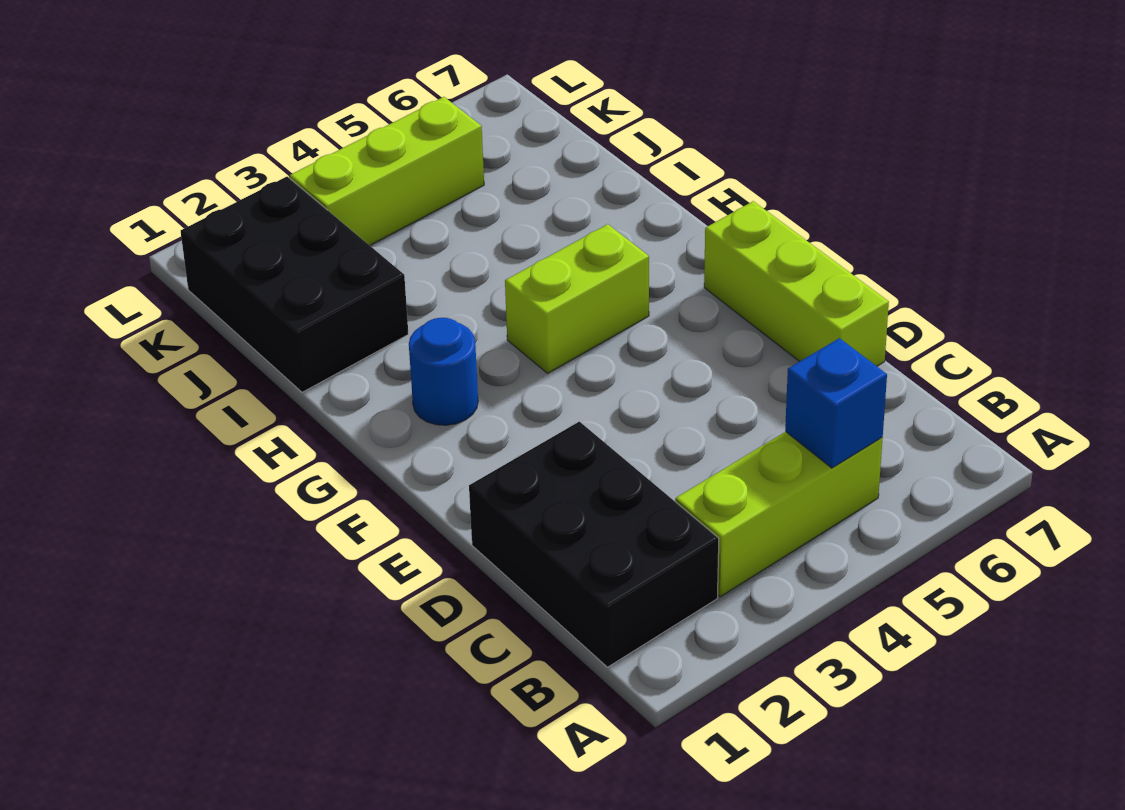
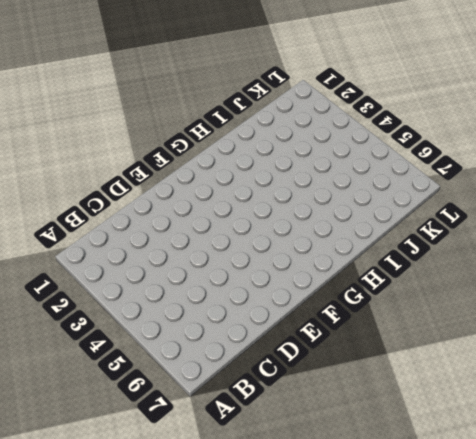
none -> black 2x3 brick [469,421,719,667]
none -> lime 1x3 brick [675,432,883,597]

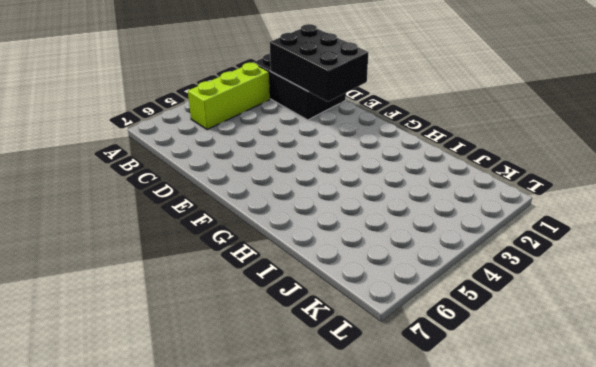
black 2x3 brick [270,24,369,102] -> black 2x3 brick moved to [181,177,408,392]
none -> lime 1x3 brick [704,201,889,366]
none -> blue 1x1 round brick [409,318,478,425]

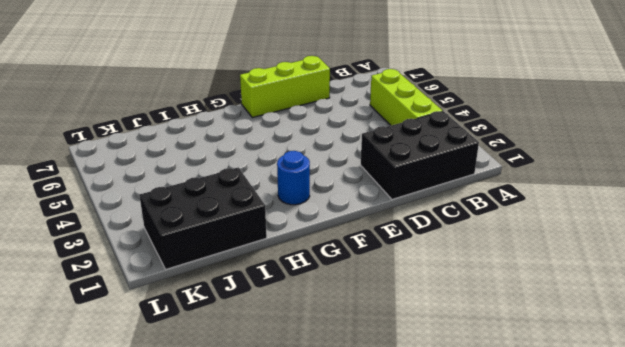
none -> lime 1x2 brick [505,224,649,373]
none -> lime 1x3 brick [290,97,484,245]

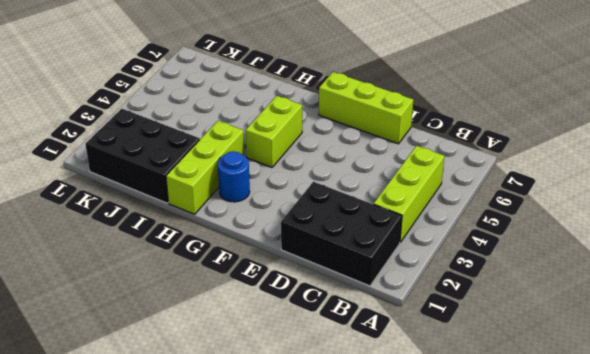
lime 1x3 brick [166,121,244,214] -> lime 1x3 brick moved to [290,97,484,245]
none -> blue 1x1 brick [785,338,887,468]

